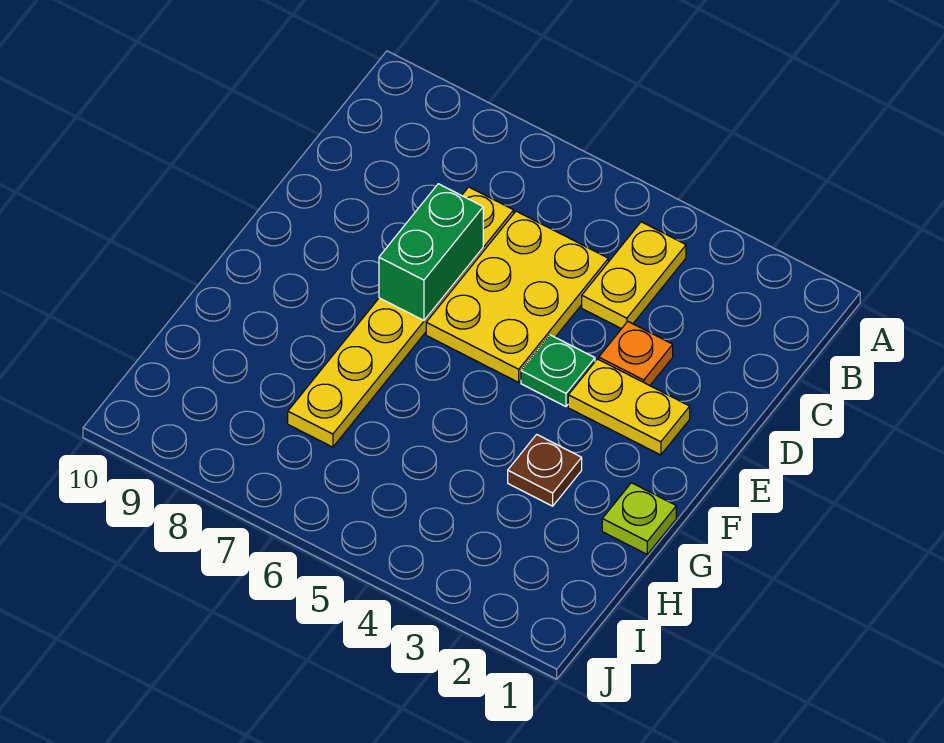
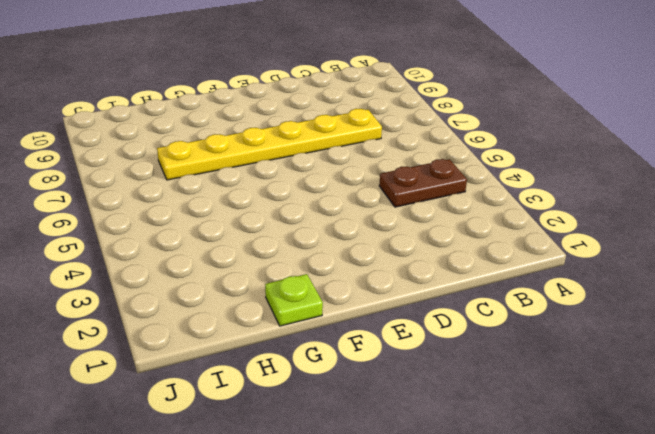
brown 1x2 plate [379,159,467,207] -> yellow 1x2 plate [582,222,686,329]
none -> yellow 2x3 plate [426,211,608,382]
none -> orange 1x1 plate [599,322,673,386]

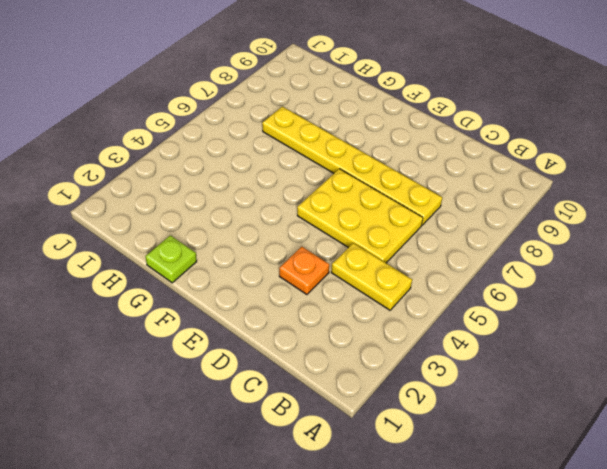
none -> yellow 1x2 plate [568,359,690,455]
none -> green 1x1 plate [521,335,595,407]

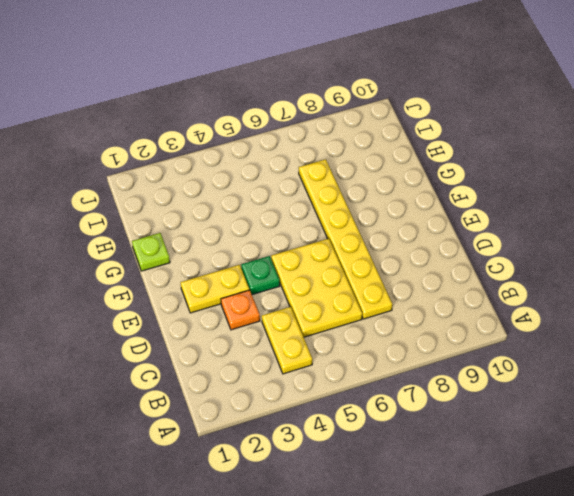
none -> brown 1x1 plate [508,434,582,506]
none -> green 1x2 brick [379,184,483,320]

